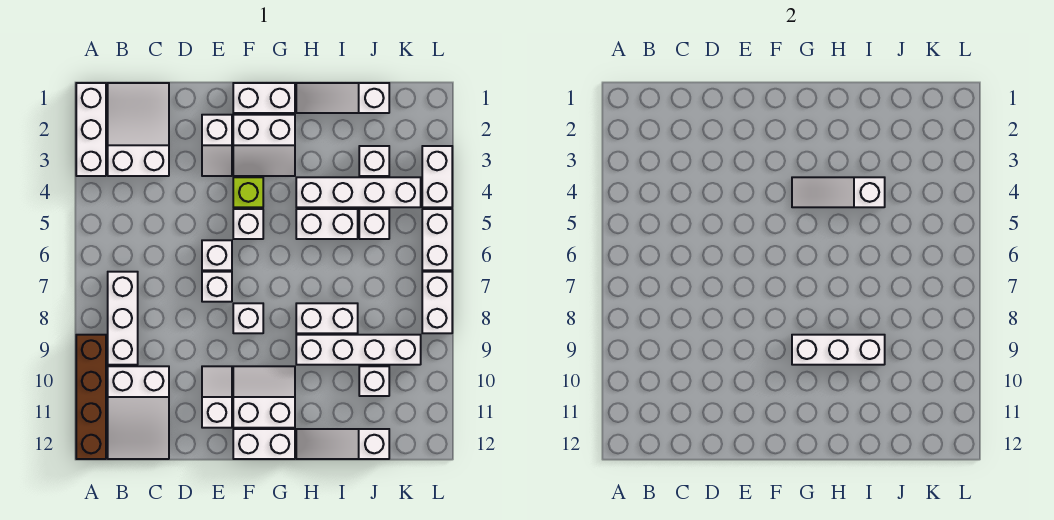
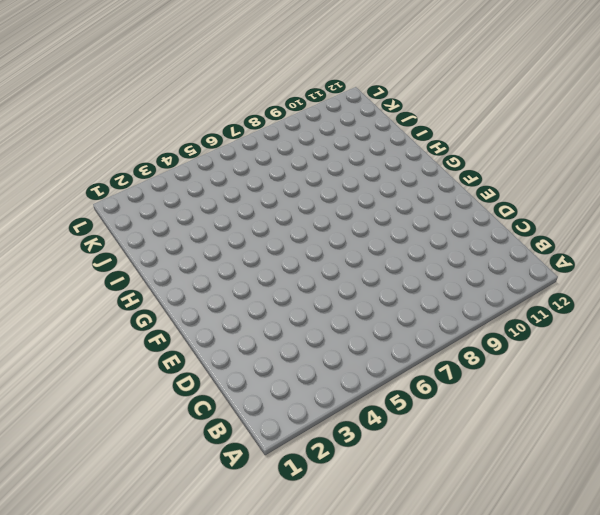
none -> white 1x3 brick [76,83,106,176]
none -> brown 1x4 brick [76,335,106,459]
none -> white 2x3 slope [108,83,169,176]
none -> white 1x3 brick [108,272,138,365]

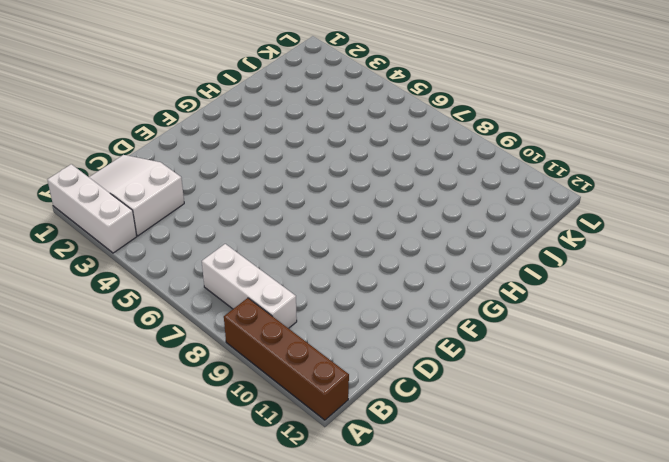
none -> white 2x3 slope [108,366,169,459]
none -> white 1x2 slope [202,115,232,176]
none -> white 1x1 brick [202,240,232,270]
none -> white 1x1 brick [202,272,232,302]

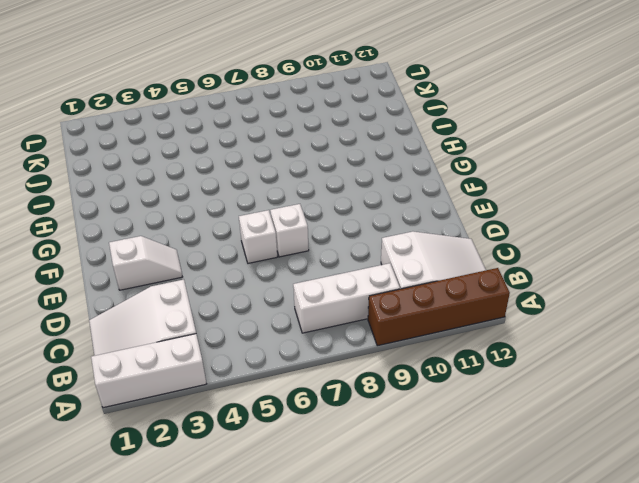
none -> white 1x2 slope [202,366,232,428]
none -> white 1x2 brick [233,83,295,113]
none -> white 2x2 slope [233,115,295,176]
none -> lime 1x1 brick [233,177,263,207]

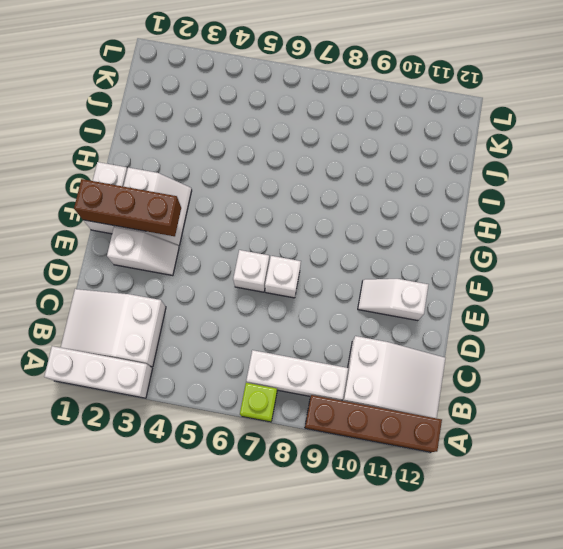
lime 1x1 brick [240,383,277,422] -> lime 1x1 brick moved to [233,177,263,207]
brown 1x3 brick [74,179,181,236] -> none
none -> white 1x1 brick [233,209,263,239]
none -> white 1x1 brick [233,303,263,333]
none -> white 2x2 slope [233,366,295,428]
none -> white 1x2 brick [233,429,295,459]

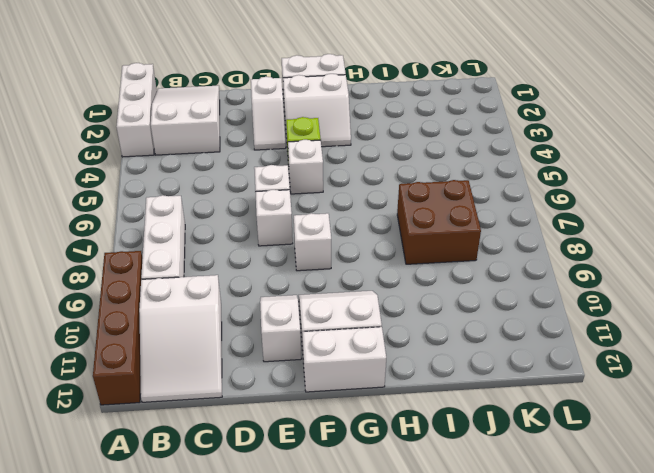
brown 2x2 brick [397,180,481,264] -> white 1x2 brick [296,303,358,333]
none -> white 1x3 slope [296,83,389,113]
none -> white 1x4 brick [296,177,421,207]
none -> white 1x2 brick [296,209,358,239]
none -> white 1x4 brick [296,335,421,365]

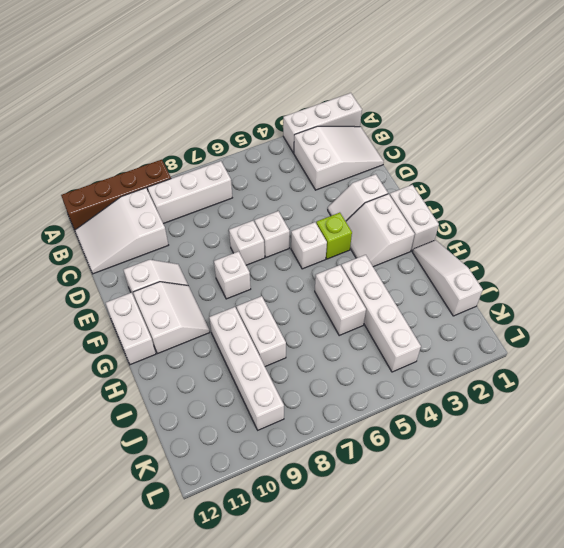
none -> white 1x3 slope [296,429,389,459]
none -> white 1x1 brick [359,146,389,176]
none -> white 1x1 brick [359,209,389,239]
none -> white 1x1 brick [359,366,389,396]

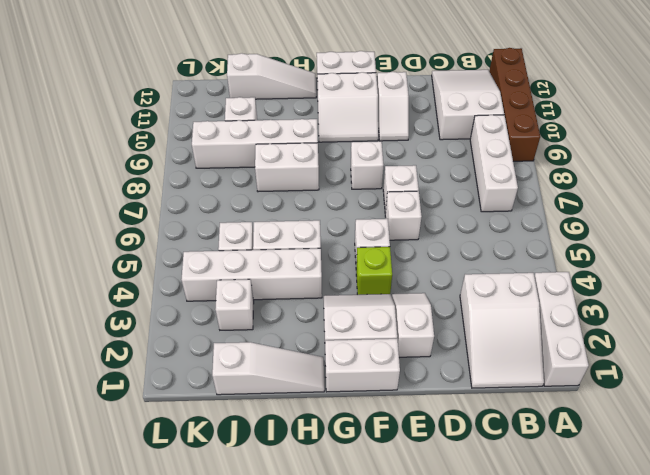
none -> white 1x2 brick [422,146,452,207]
none -> white 1x2 brick [422,209,452,270]
none -> white 1x2 brick [422,272,452,333]
none -> white 1x3 slope [792,177,885,207]

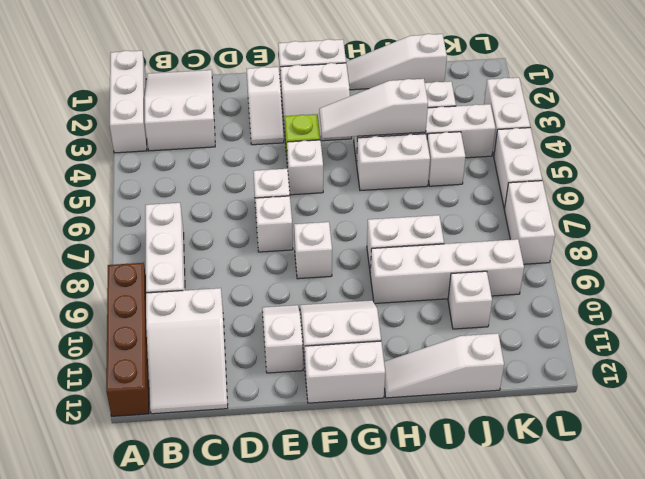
none -> white 1x3 brick [792,335,885,365]

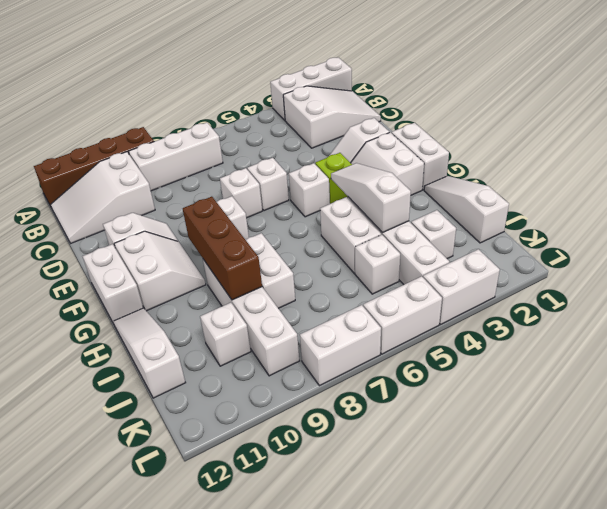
brown 1x3 brick [183,197,262,300] -> white 1x3 brick [792,335,885,365]

